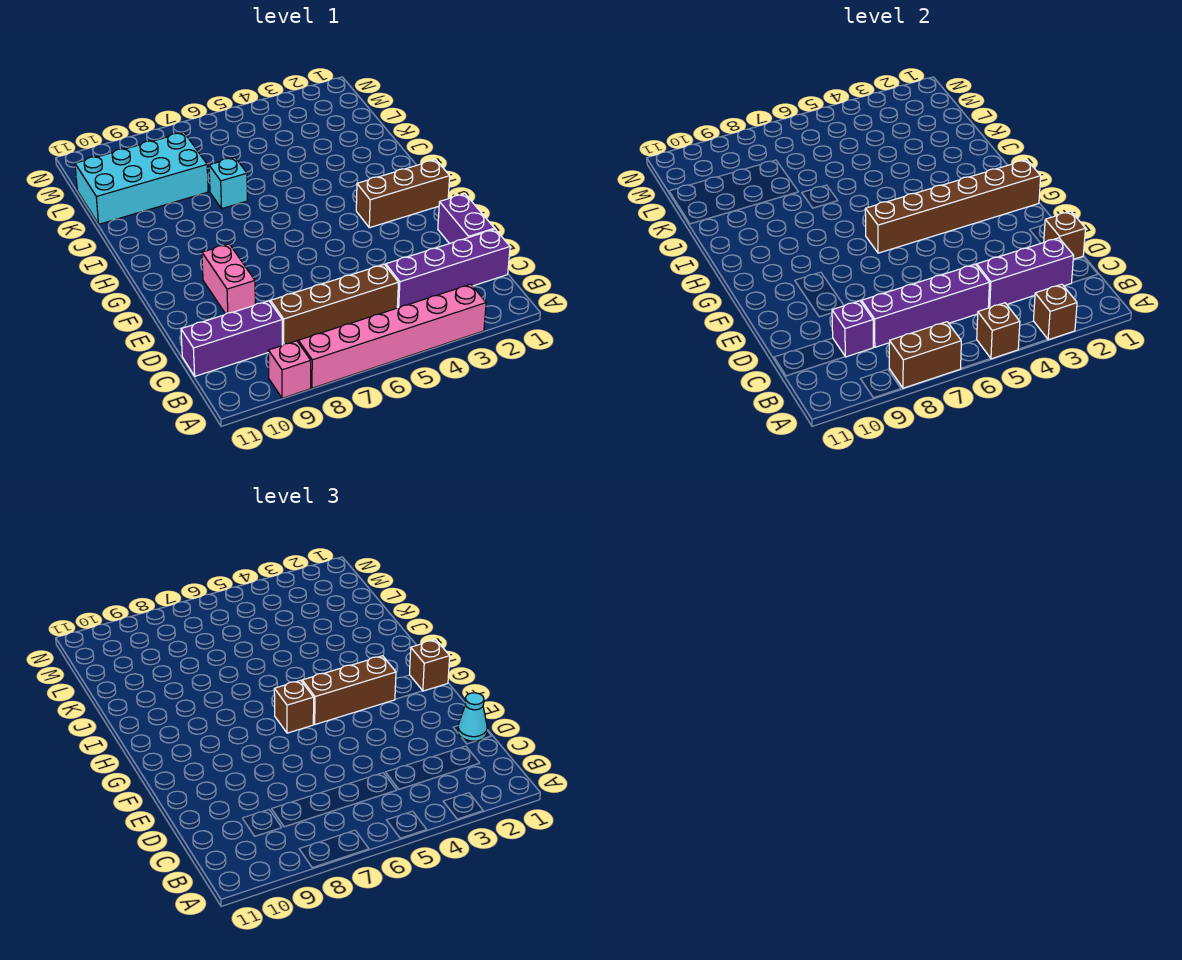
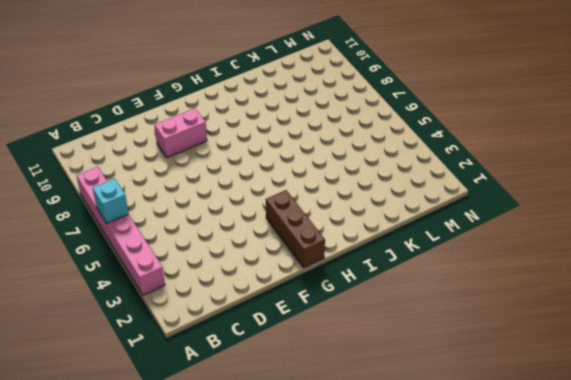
cyan 1x1 brick [93,179,129,223] -> cyan 1x1 brick moved to [209,157,248,208]
none -> pink 1x1 brick [268,341,311,398]
none -> purple 1x4 brick [386,229,510,308]
none -> brown 1x4 brick [271,264,398,345]

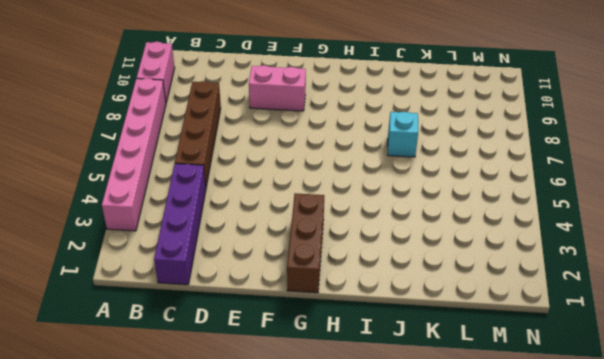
pink 1x2 brick [137,42,175,102] -> pink 1x1 brick [268,341,311,398]
none -> purple 1x3 brick [181,301,282,376]
none -> purple 1x2 brick [438,194,495,244]
none -> cyan 2x4 brick [75,132,208,224]

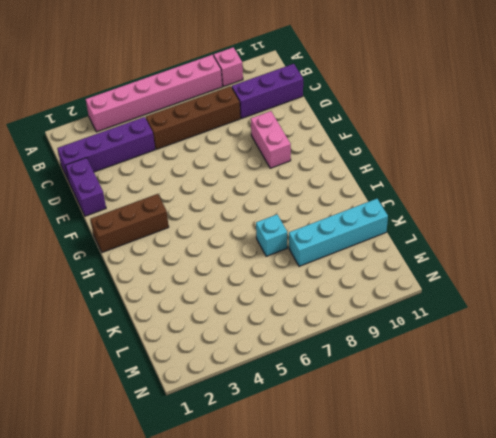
cyan 1x4 brick [289,199,388,266] -> cyan 2x4 brick [75,132,208,224]
none -> brown 1x1 brick [1033,284,1077,340]
none -> brown 1x1 brick [977,303,1020,359]
none -> brown 1x2 brick [889,322,961,388]

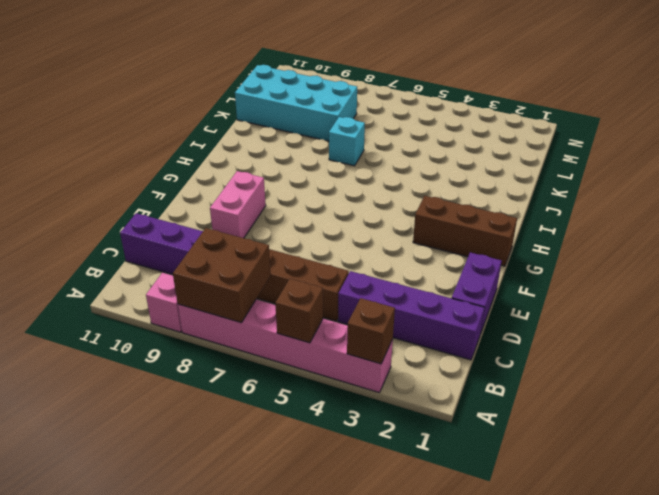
brown 2x2 brick [173,228,271,323] -> brown 1x2 brick [889,322,961,388]
none -> purple 1x3 brick [977,238,1074,308]
none -> purple 1x4 brick [862,264,989,347]
none -> purple 1x1 brick [832,301,873,357]

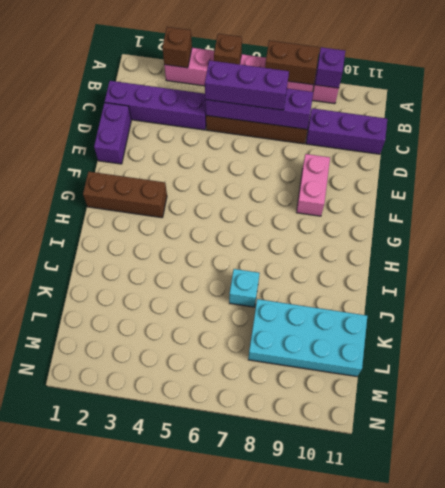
purple 1x1 brick [315,47,345,88] -> purple 1x1 brick moved to [832,301,873,357]
purple 1x3 brick [205,60,289,110] -> purple 1x3 brick moved to [977,238,1074,308]
none -> brown 1x1 brick [1044,211,1086,259]
none -> brown 1x6 brick [865,160,1041,253]
none -> cyan 1x1 cone [458,693,487,741]

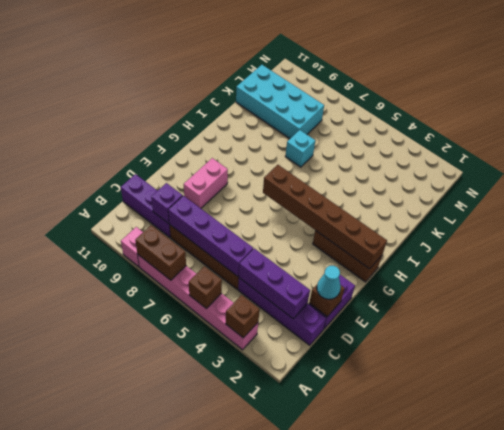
none -> brown 1x1 brick [410,640,450,691]
none -> brown 1x3 brick [302,656,396,724]
none -> brown 1x1 brick [274,680,314,733]

